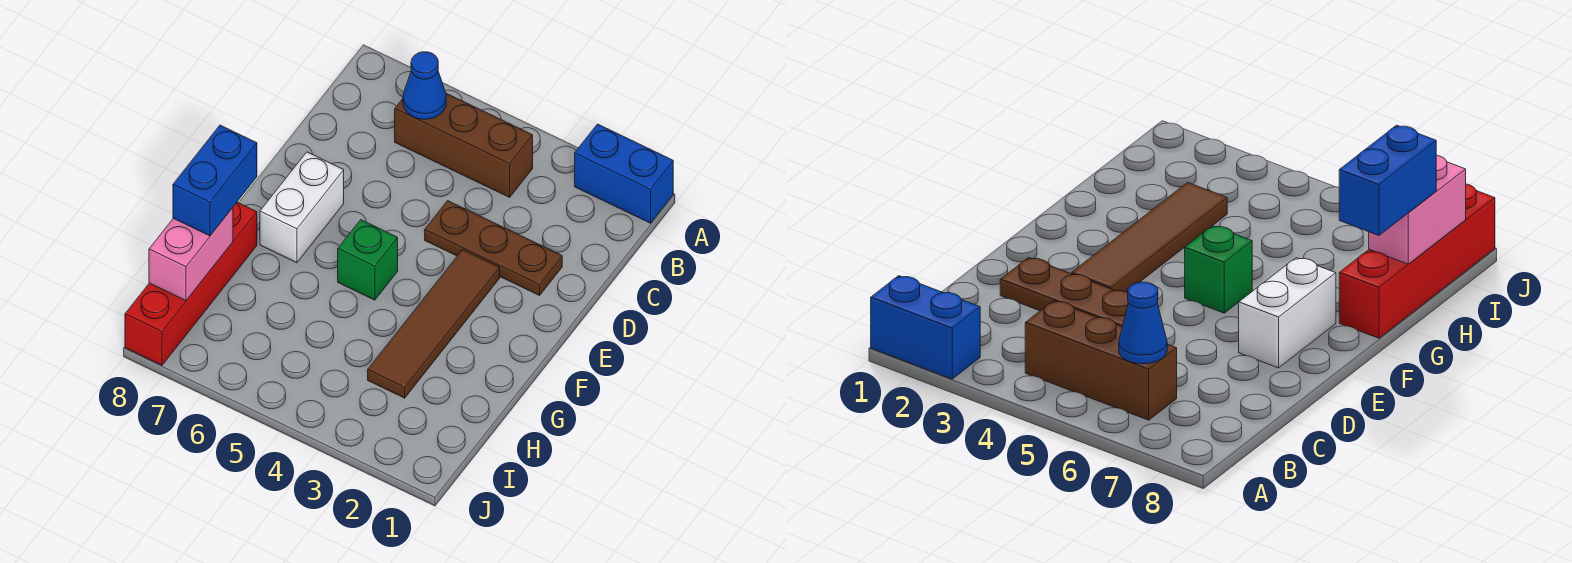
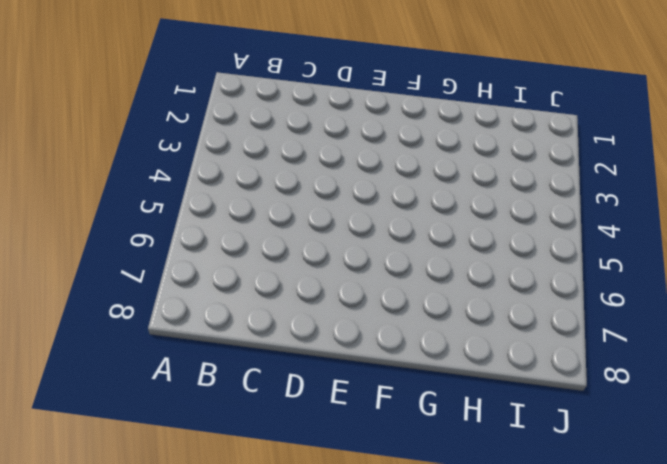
none -> blue 1x2 brick [575,124,673,223]
none -> brown 1x3 brick [395,93,533,197]

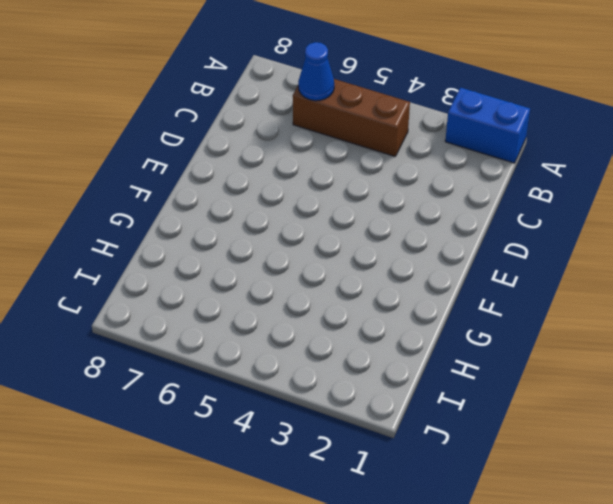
none -> brown 1x3 plate [425,201,562,295]
none -> brown 1x4 tile [368,250,500,398]

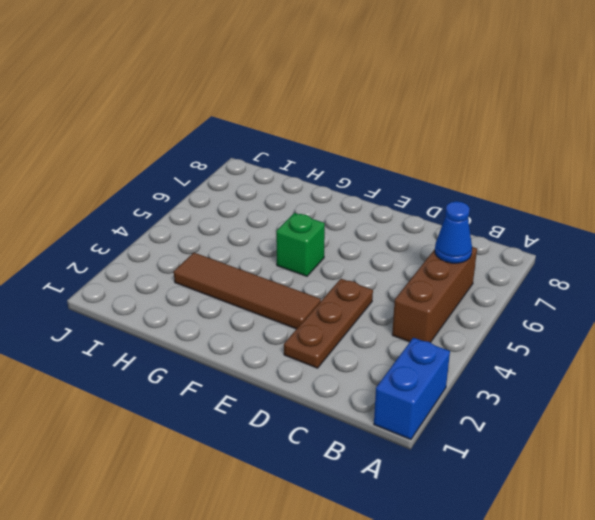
none -> white 1x2 brick [260,152,344,263]
none -> red 1x4 brick [125,202,257,365]

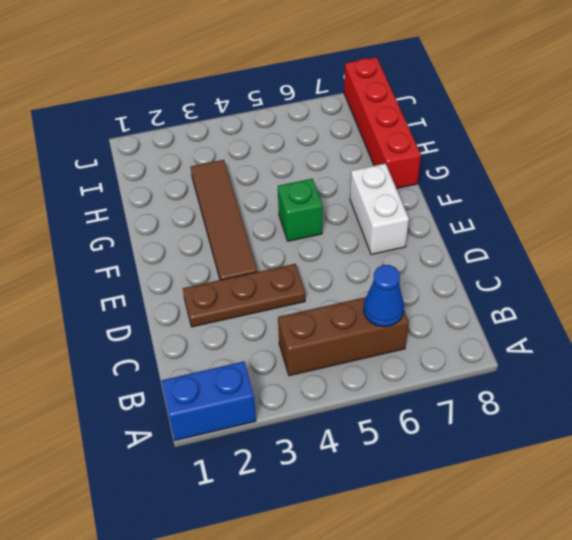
none -> pink 1x2 brick [149,208,233,301]
none -> blue 1x2 brick [173,125,257,236]

